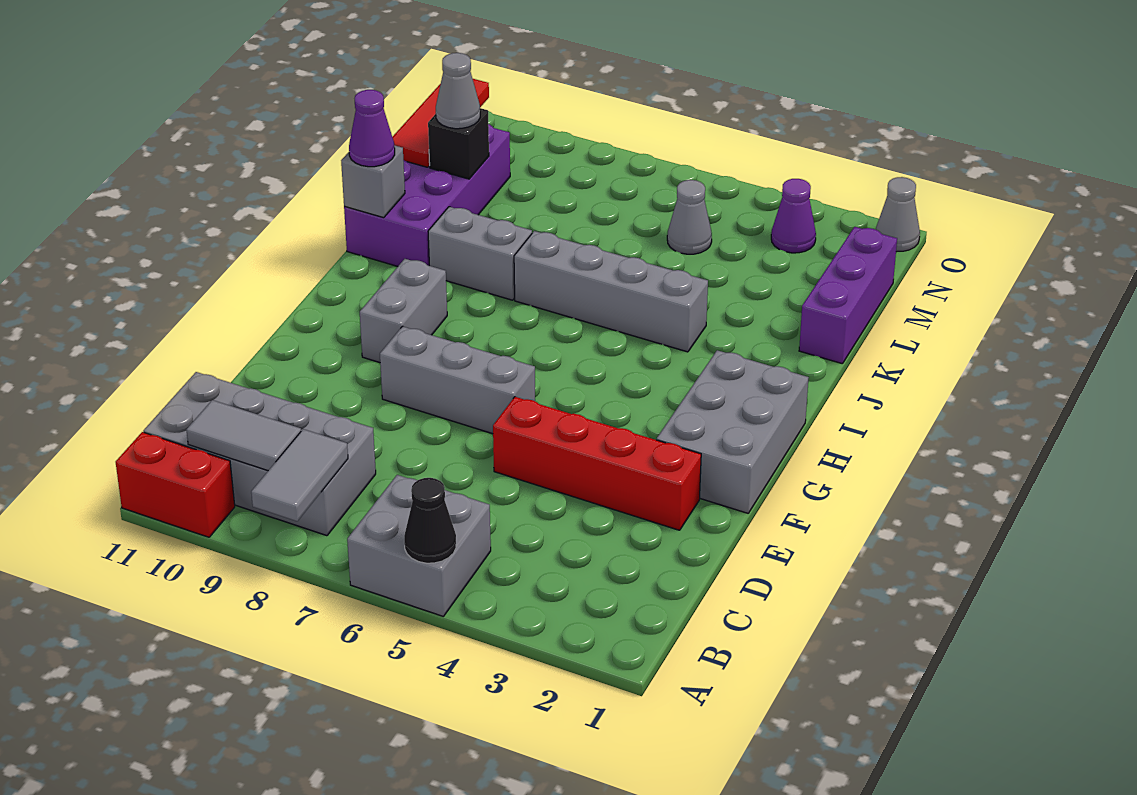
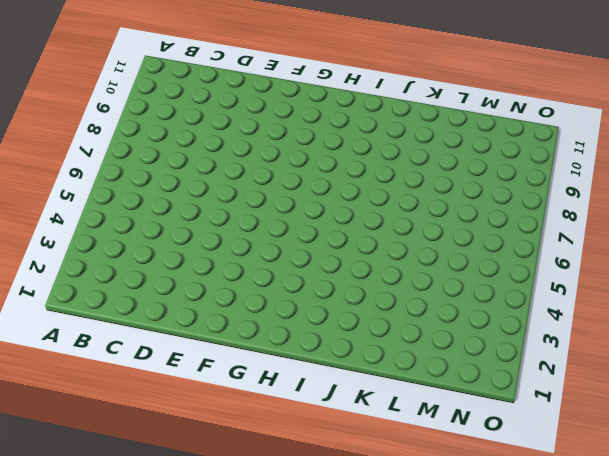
none -> grey 2x2 brick [347,475,491,616]
none -> red 1x2 brick [116,432,235,537]
none -> grey 2x4 brick [144,372,376,536]

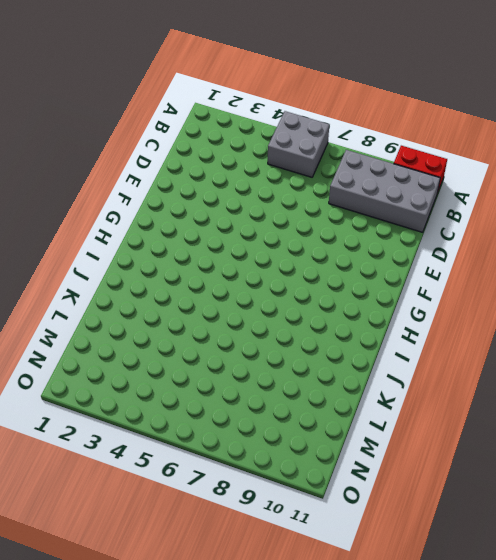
none -> red 1x4 brick [493,397,701,530]
none -> grey 2x3 brick [657,350,809,513]
none -> grey 1x3 brick [380,326,535,434]

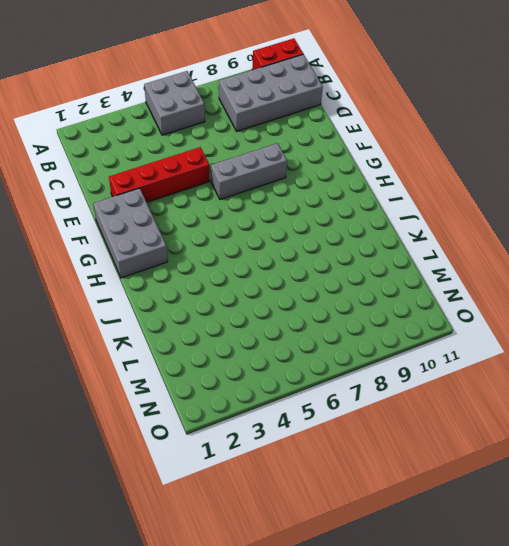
none -> grey 1x2 brick [360,259,447,363]
none -> grey 1x4 brick [514,231,708,352]
none -> grey 1x2 brick [428,207,532,300]

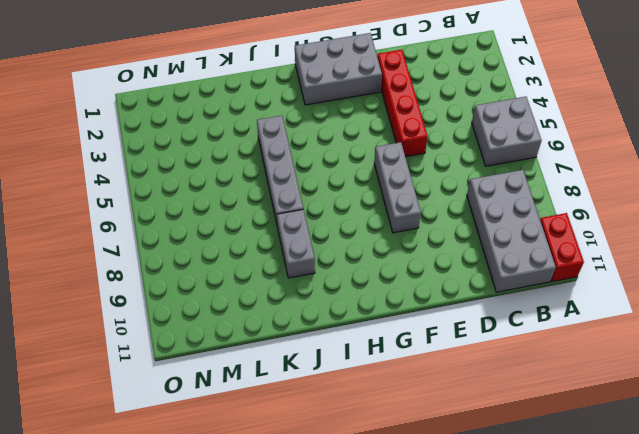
none -> grey 1x2 brick [360,259,447,363]
none -> purple 2x4 brick [344,124,510,266]
none -> purple 1x3 brick [799,227,897,364]

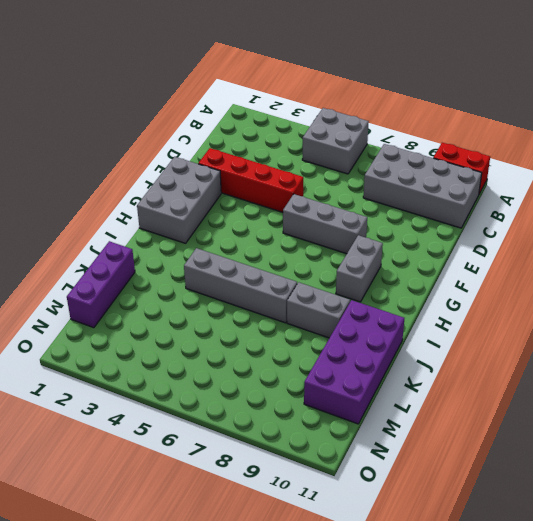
none -> grey 1x1 cone [667,180,712,254]
none -> purple 1x1 cone [771,179,816,253]
none -> grey 1x1 cone [876,177,920,252]

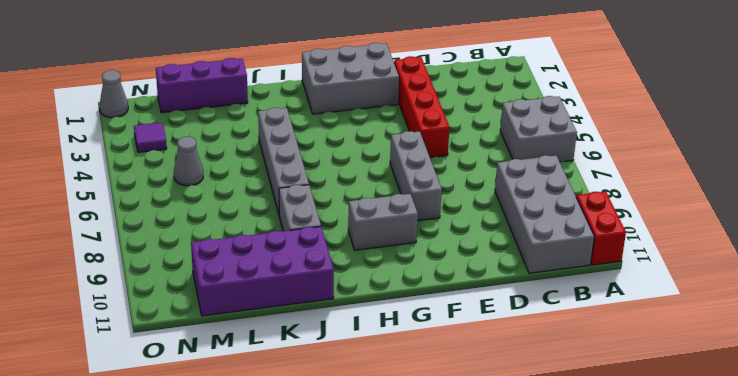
purple 1x1 tile [134,123,167,152] -> purple 1x1 cone [771,179,816,253]
none -> black 1x1 cone [404,478,456,563]
none -> grey 1x2 tile [251,429,348,521]
none -> grey 1x2 tile [186,400,301,471]

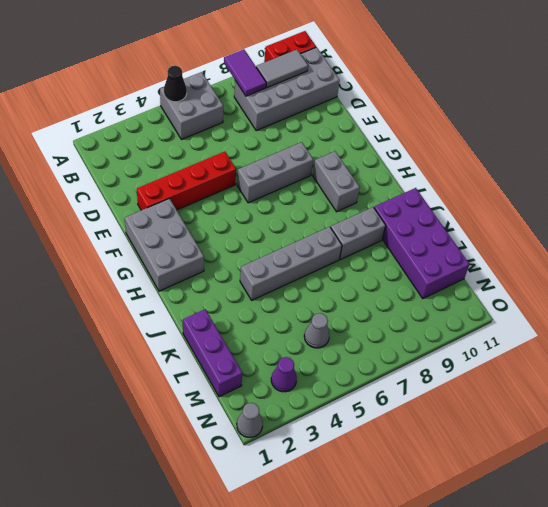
purple 1x2 tile [224,49,266,96] -> grey 1x2 tile [251,429,348,521]
none -> grey 1x1 brick [341,145,405,218]
none -> black 1x1 brick [428,108,489,179]
none -> red 1x3 tile [393,79,489,167]

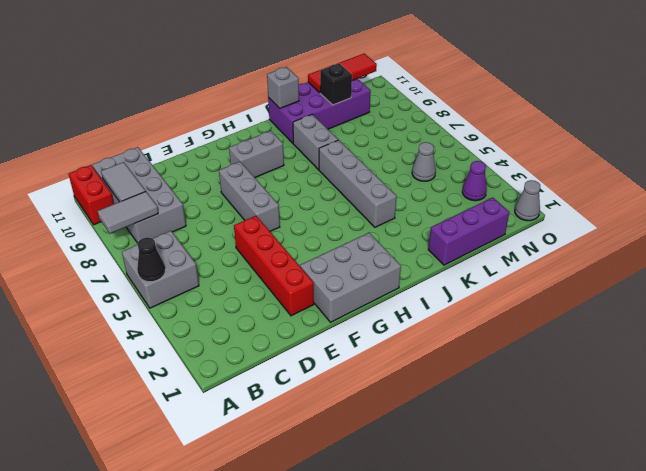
none -> purple 1x1 cone [349,90,395,167]
none -> grey 1x1 cone [436,53,480,129]

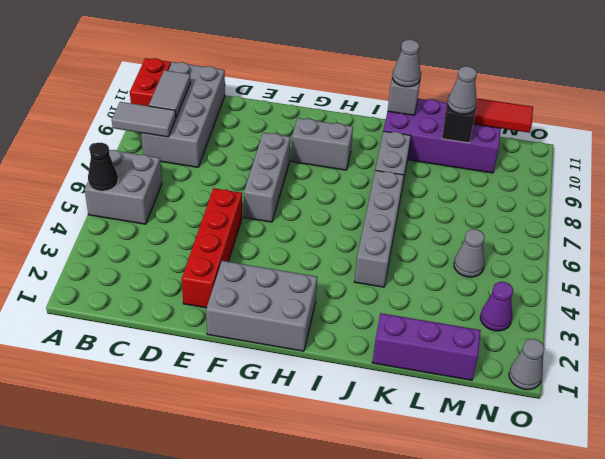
grey 1x1 cone [393,40,421,87] -> purple 1x1 cone [349,90,395,167]

